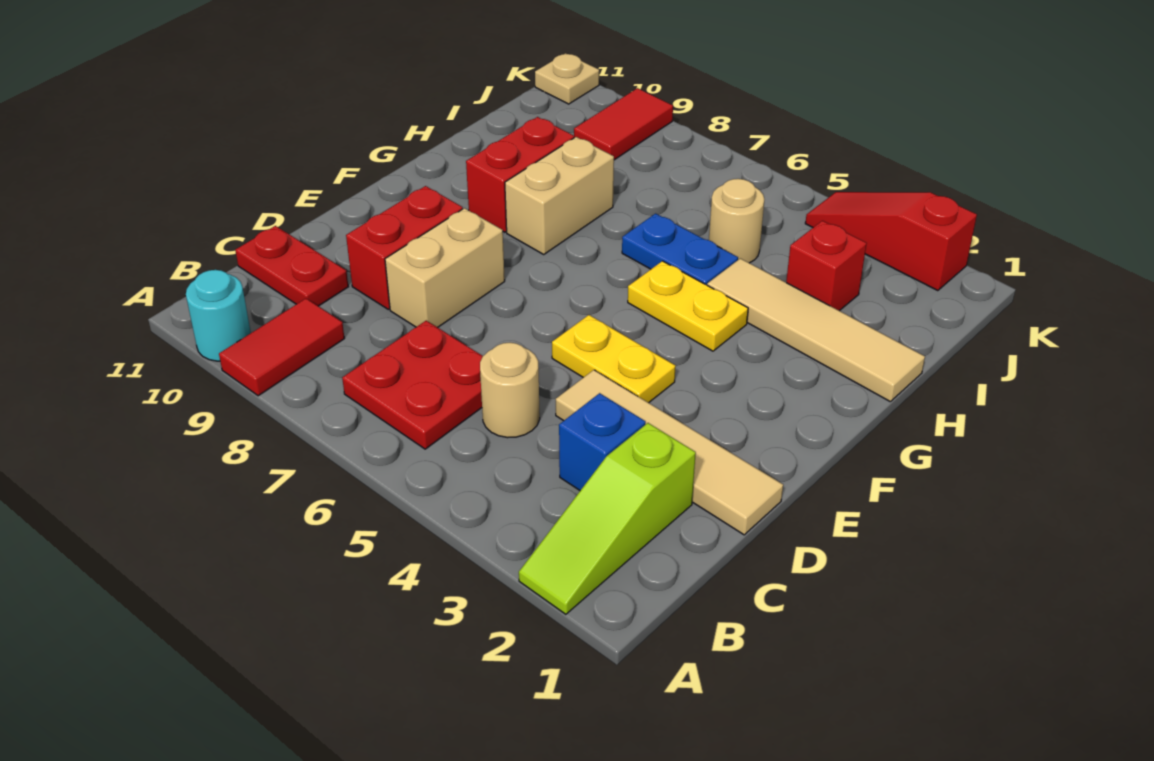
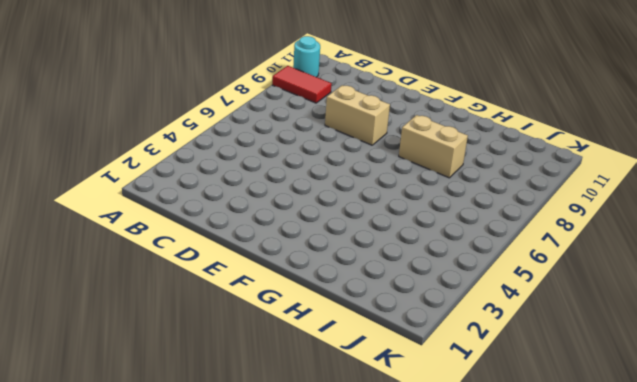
none -> lime 1x3 slope [519,423,696,614]
none -> red 2x2 plate [342,321,483,449]
none -> blue 1x1 brick [559,393,646,490]

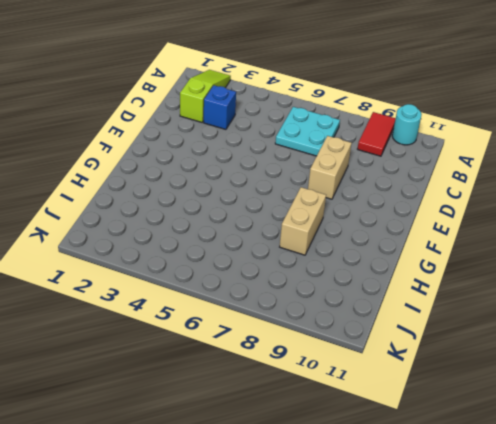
cyan 2x2 plate [275,107,340,156] -> red 2x2 plate [342,321,483,449]
none -> tan 1x1 round brick [480,343,540,438]
none -> red 1x2 plate [235,226,348,306]
none -> tan 1x4 tile [556,370,783,535]

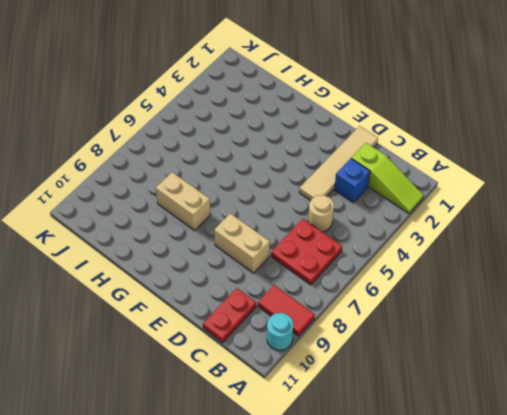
none -> red 1x2 brick [346,186,463,309]
none -> yellow 1x2 plate [552,315,676,403]
none -> yellow 1x2 plate [628,261,748,351]

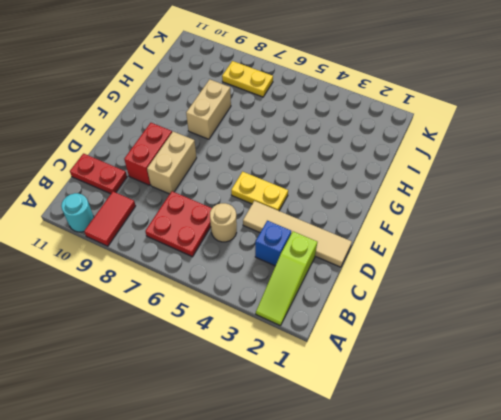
yellow 1x2 plate [222,61,273,97] -> yellow 1x2 plate moved to [628,261,748,351]
none -> red 1x2 brick [466,117,574,232]
none -> tan 1x4 tile [707,258,925,401]
none -> blue 1x2 plate [622,214,738,285]

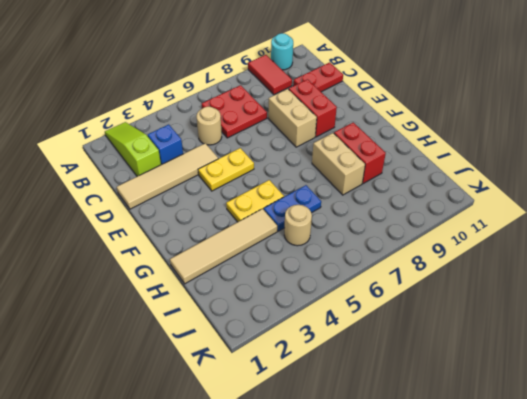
none -> red 1x1 brick [786,221,867,311]
none -> red 1x2 tile [574,88,673,160]
none -> red 1x3 slope [805,192,977,291]

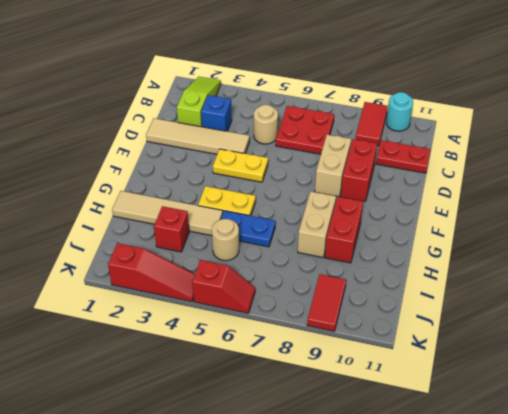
red 1x2 slope [192,260,255,313] -> none
none -> tan 1x1 plate [535,53,599,104]

